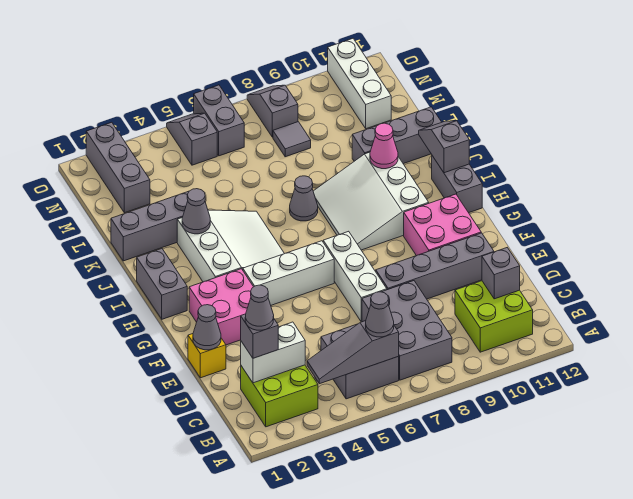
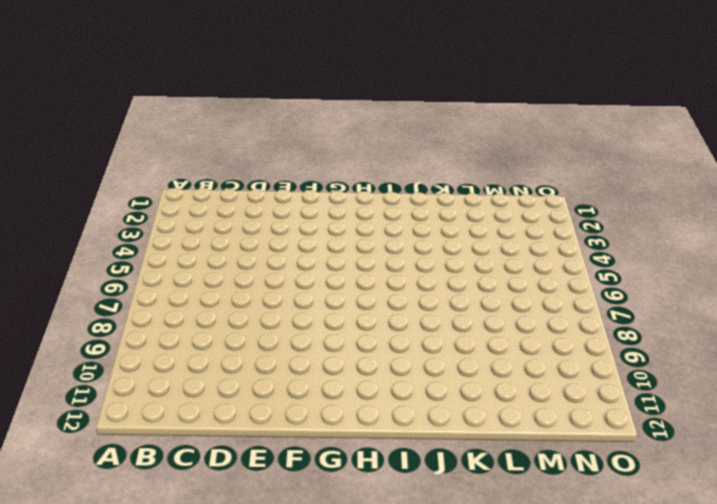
none -> lime 2x2 brick [241,365,318,427]
none -> grey 2x2 brick [321,324,399,399]
none -> grey 2x3 brick [362,281,452,380]
none -> lime 2x2 brick [455,281,533,352]

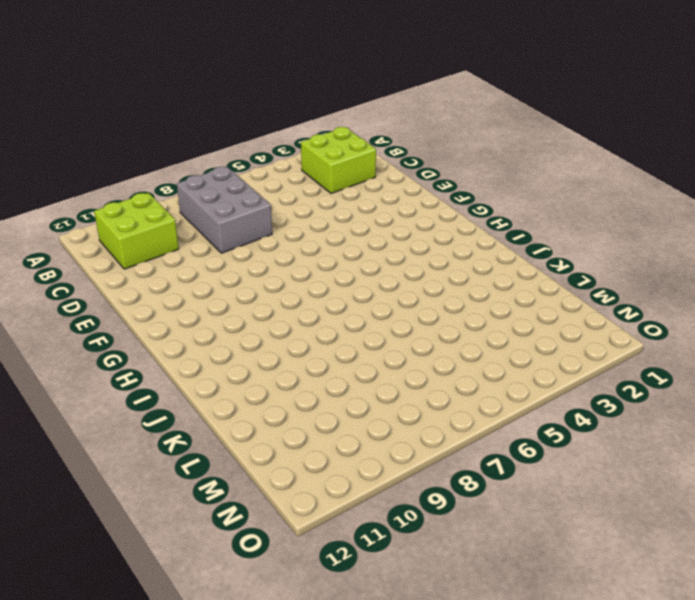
none -> grey 2x2 brick [321,324,399,399]
none -> yellow 1x1 brick [188,334,226,378]
none -> white 1x3 brick [323,231,387,322]
none -> grey 1x4 brick [375,233,494,299]

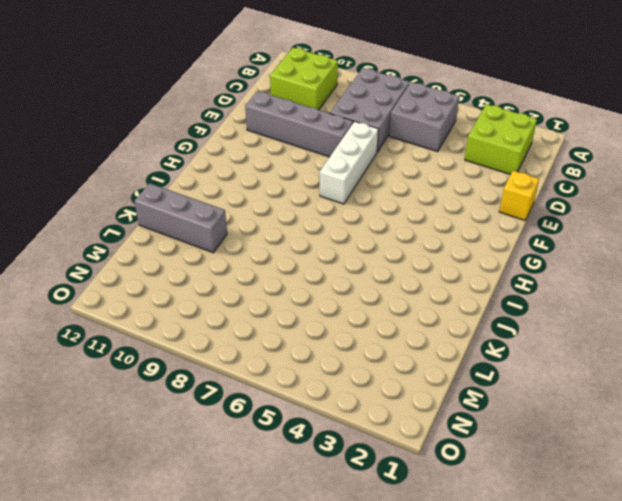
none -> pink 2x2 brick [189,269,253,345]
none -> pink 2x2 brick [404,194,481,256]
none -> white 1x3 brick [243,241,334,305]
none -> grey 1x2 brick [137,249,187,319]

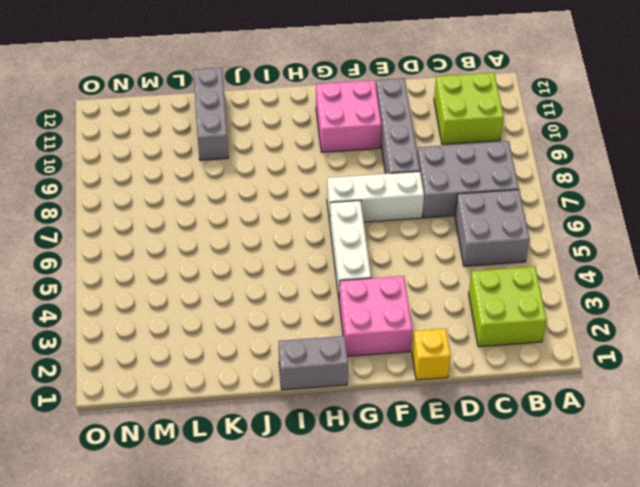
none -> white 3x3 slope [177,210,284,282]
none -> white 3x3 slope [313,152,429,250]
none -> grey 1x2 brick [432,156,482,213]
none -> grey 1x1 cone [290,176,318,221]

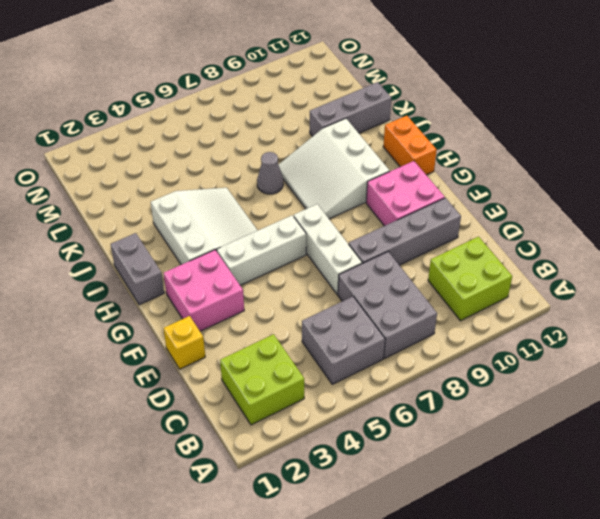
orange 1x2 brick [383,116,437,175] -> grey 1x2 brick [432,156,482,213]
none -> grey 1x3 brick [111,191,189,261]
none -> grey 1x3 brick [86,122,150,213]
none -> grey 1x1 tile [273,122,311,157]
none -> white 1x3 brick [328,39,391,129]

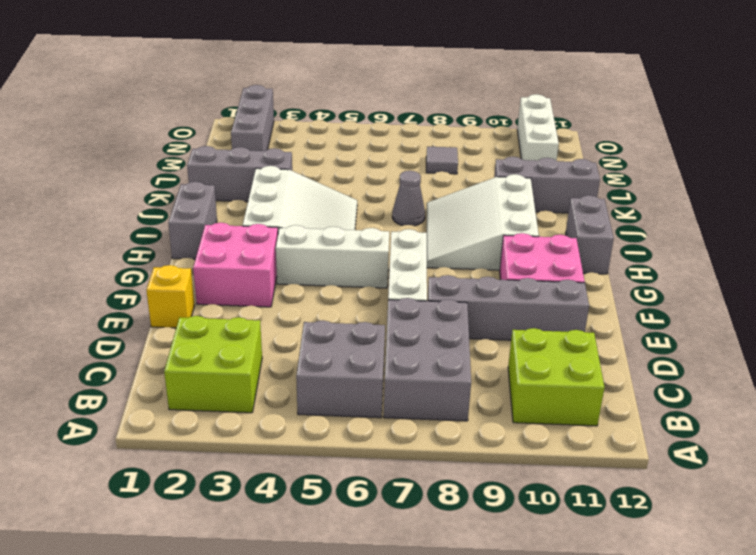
none -> grey 1x2 slope [167,113,217,165]
none -> grey 1x2 brick [194,85,244,156]
none -> grey 1x2 slope [247,85,298,137]
none -> grey 1x3 slope [307,321,399,384]

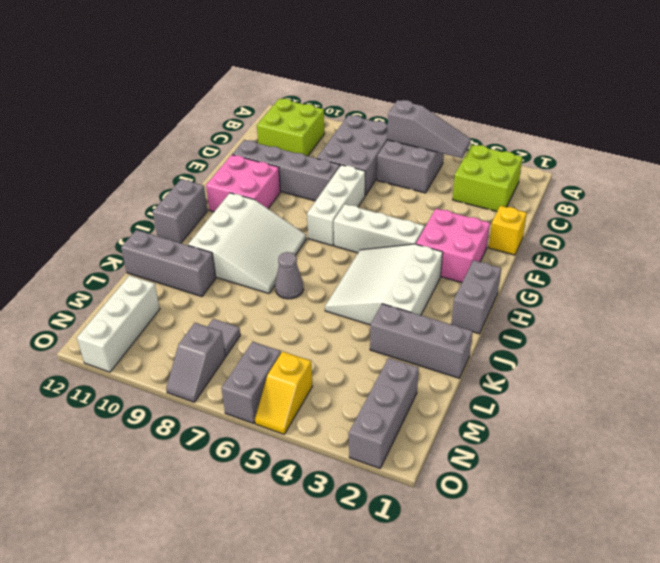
yellow 1x2 slope [255,352,313,434] -> grey 1x2 slope [167,113,217,165]
none -> white 1x2 brick [241,322,305,383]
none -> grey 1x1 brick [482,248,520,299]
none -> grey 1x1 cone [193,305,221,350]
none -> grey 1x2 slope [419,121,469,173]

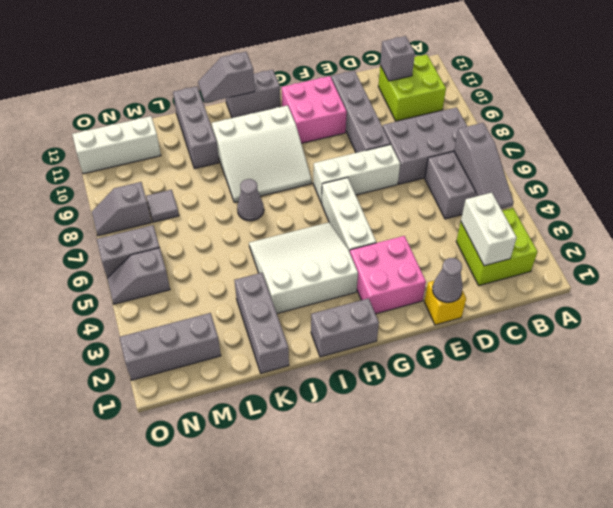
none -> grey 1x1 cone [182,189,210,234]
none -> pink 1x1 cone [370,123,398,169]
none -> grey 1x1 cone [366,292,394,337]
none -> grey 1x1 brick [241,314,278,358]

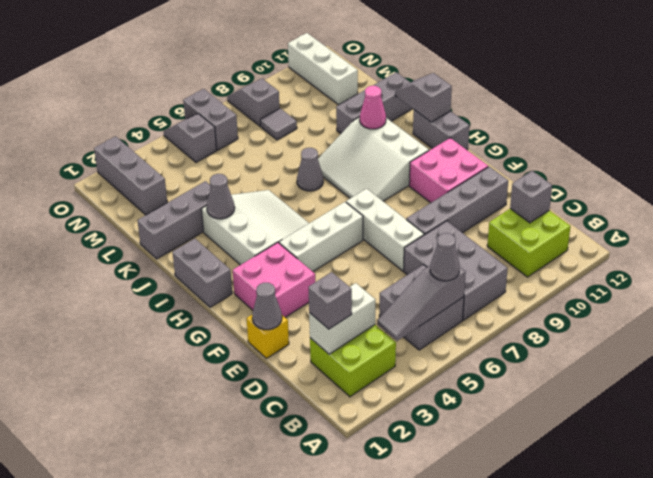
none -> grey 1x1 cone [245,285,274,330]

